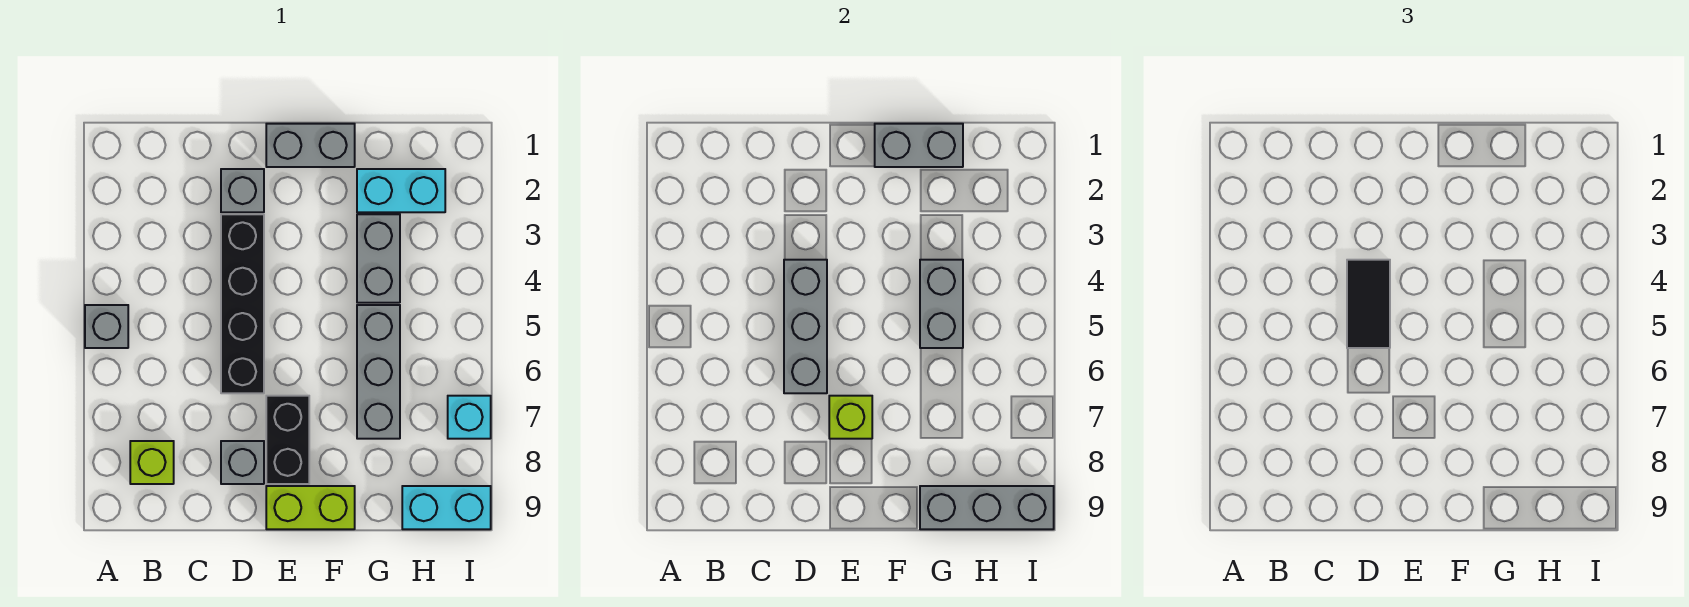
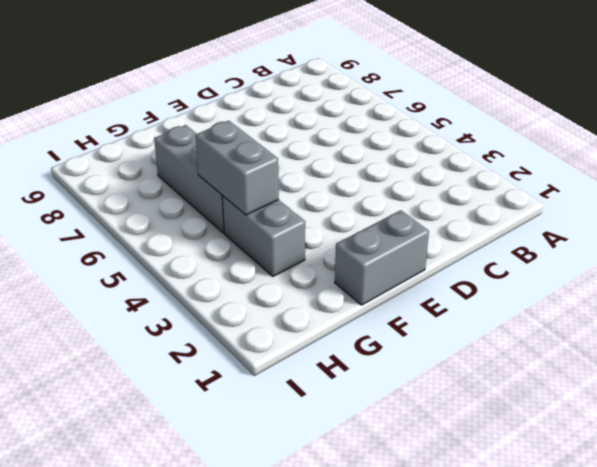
none -> grey 1x1 brick [85,305,128,348]
none -> lime 1x1 brick [130,441,174,484]
none -> grey 1x1 brick [221,169,264,212]

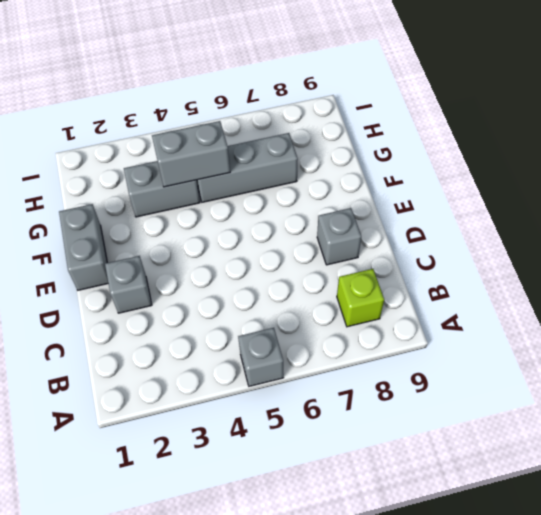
none -> black 1x4 brick [221,214,264,393]
none -> black 1x2 brick [266,396,309,484]
none -> lime 1x2 brick [266,486,355,529]

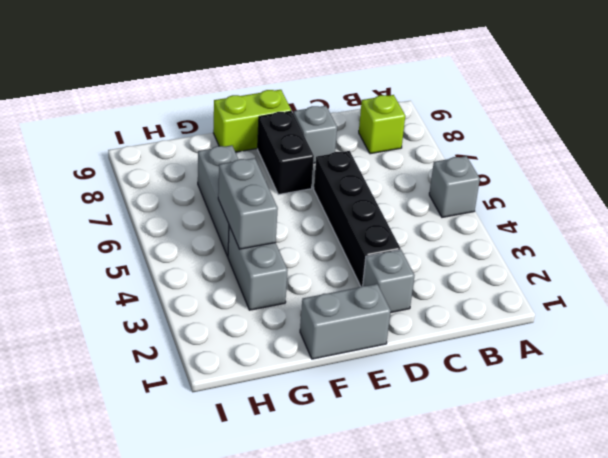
none -> cyan 1x2 brick [357,169,445,212]
none -> cyan 1x2 brick [402,486,491,529]
none -> cyan 1x1 brick [448,396,491,439]

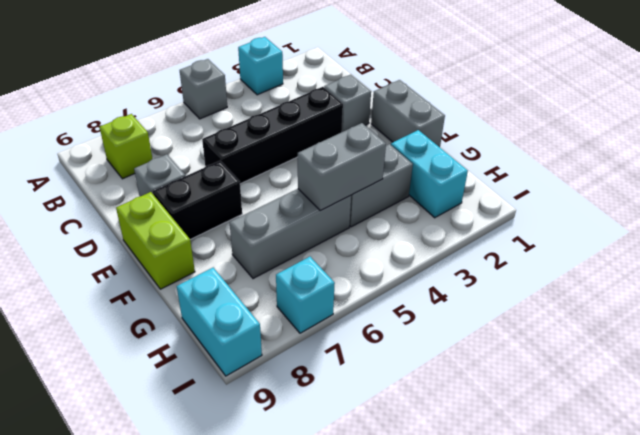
cyan 1x1 brick [238,37,283,95] -> none
none -> grey 1x3 brick [784,260,827,393]
none -> lime 1x1 brick [829,396,872,439]
none -> grey 1x2 brick [875,124,963,167]

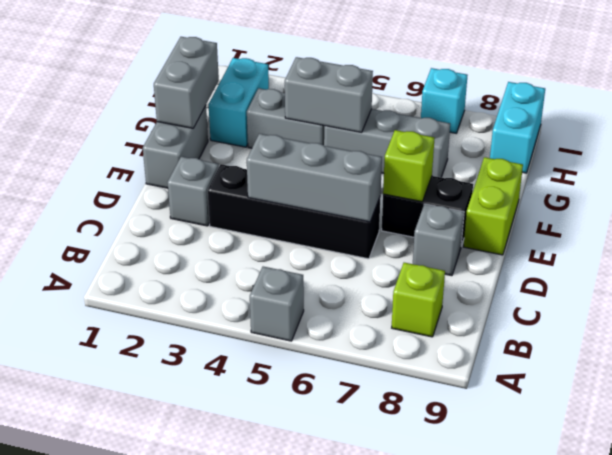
none -> grey 1x3 brick [920,486,1054,529]
none -> black 1x2 tile [1347,260,1390,348]

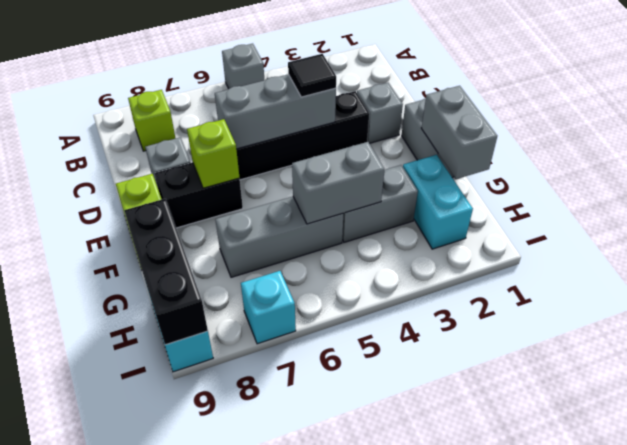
black 1x1 tile [288,54,336,97] -> black 1x2 tile [1347,260,1390,348]
black 1x3 brick [124,199,208,345] -> grey 1x3 brick [920,486,1054,529]

